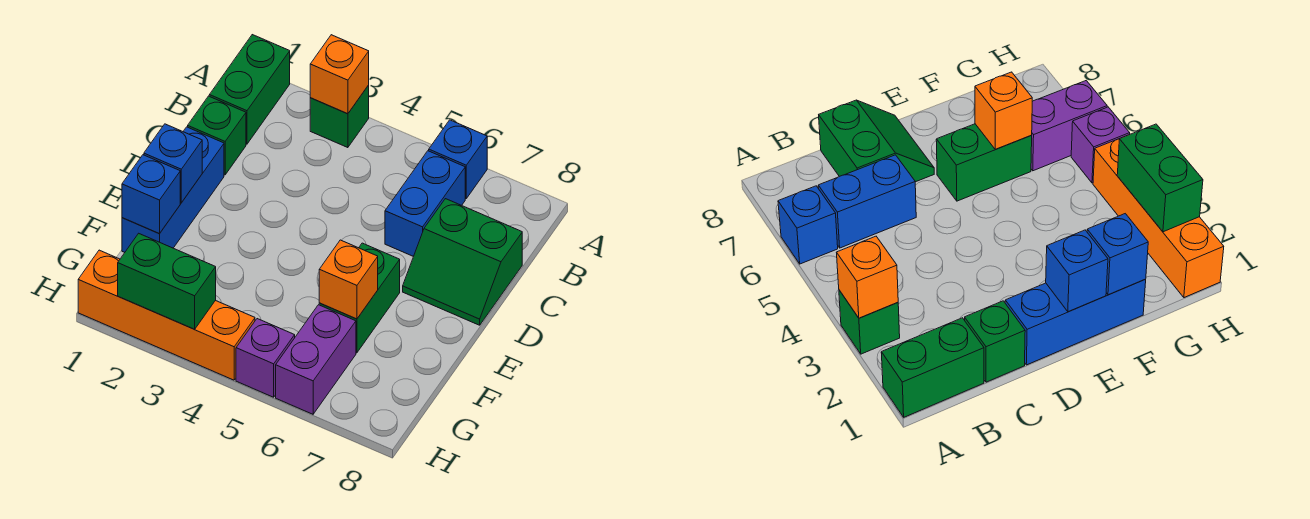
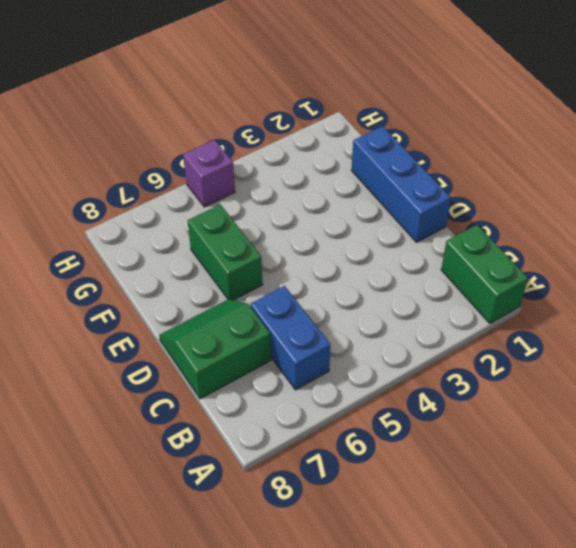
none -> green 1x1 brick [310,85,369,148]
none -> blue 1x1 brick [429,120,487,199]
none -> green 1x1 brick [188,96,246,175]

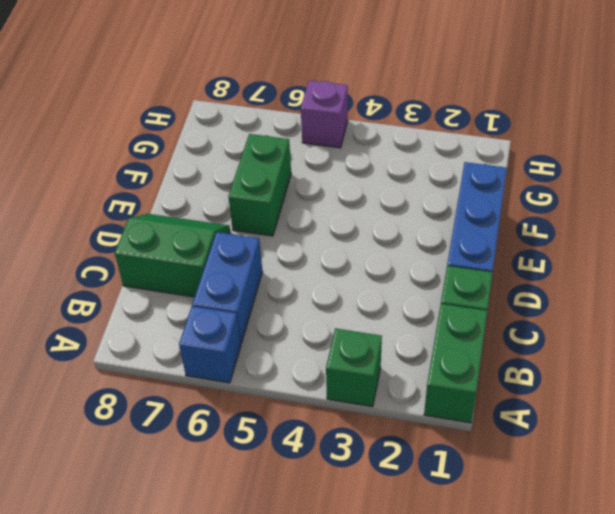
none -> purple 1x2 brick [276,305,356,414]
none -> orange 1x4 brick [78,250,255,380]
none -> orange 1x1 brick [310,35,369,114]

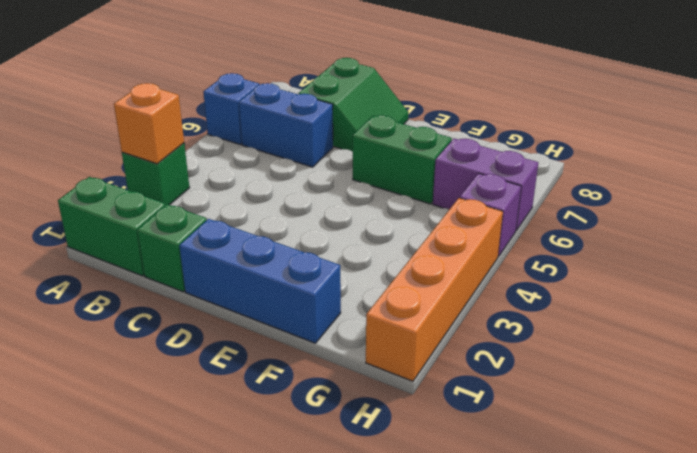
none -> blue 1x1 brick [144,124,202,203]
none -> blue 1x1 brick [122,155,180,234]
none -> orange 1x1 brick [319,240,378,319]

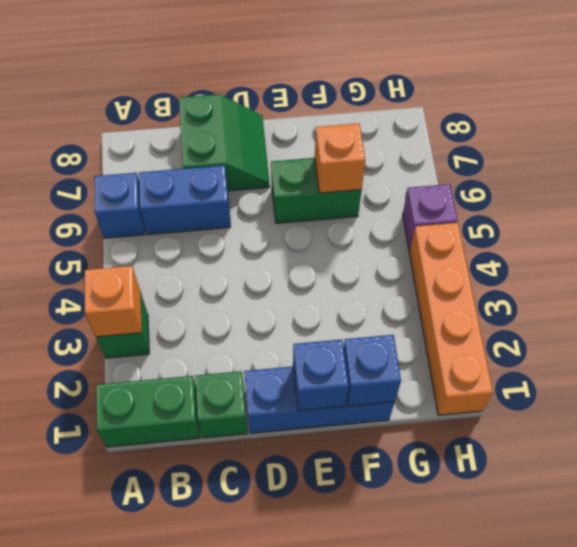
none -> purple 1x2 brick [276,305,356,414]
none -> green 1x2 brick [118,233,216,329]

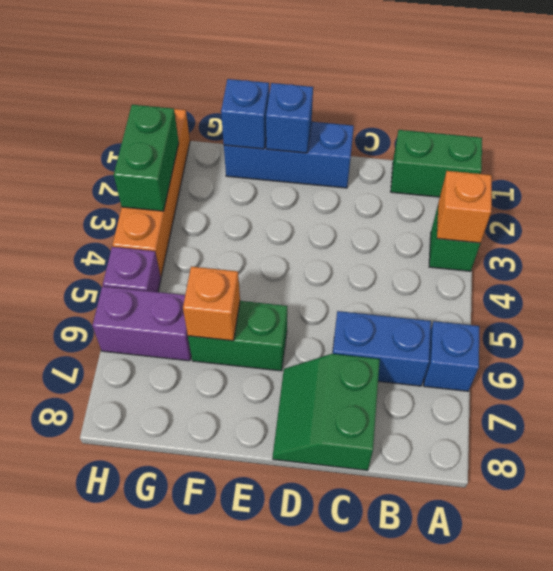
none -> green 1x1 brick [188,96,246,175]

